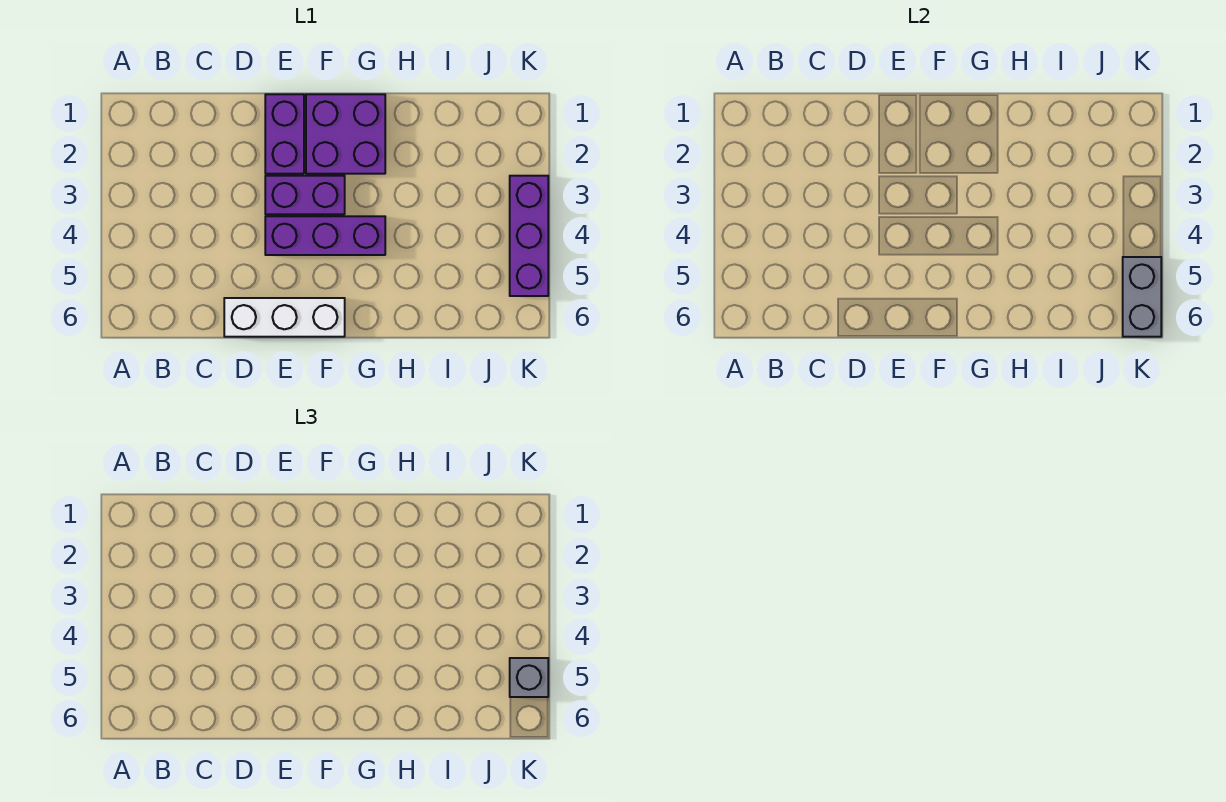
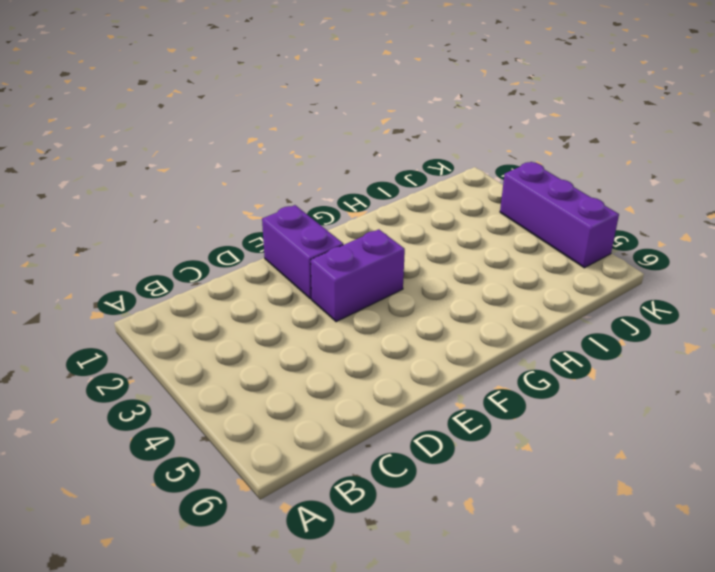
none -> white 1x3 brick [224,298,345,337]
none -> purple 1x3 brick [265,216,385,255]

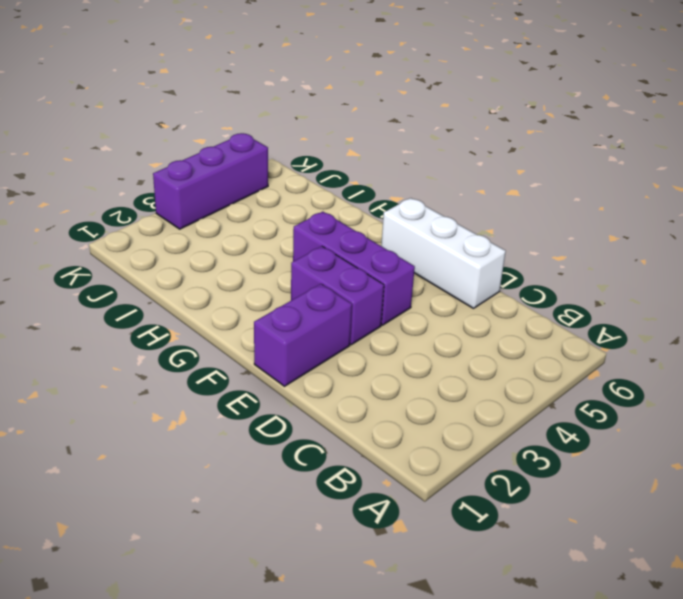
none -> purple 2x2 brick [306,94,385,174]
none -> grey 1x2 brick [1123,257,1161,337]

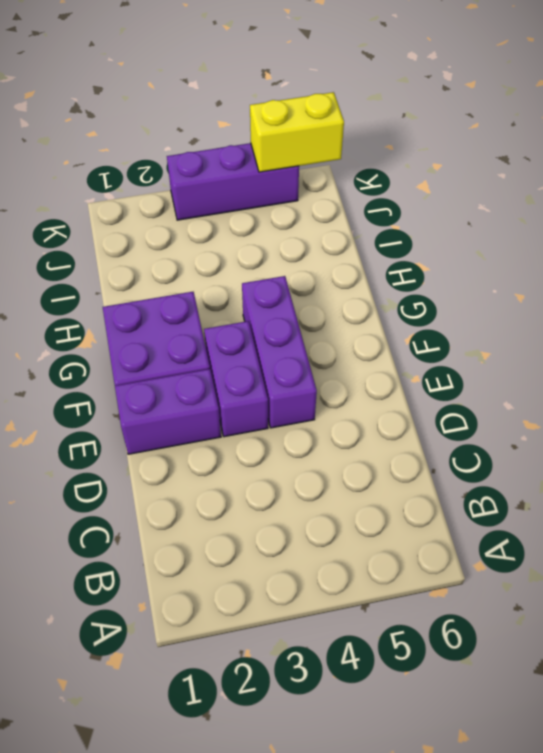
yellow 1x2 brick [250,92,344,172] -> grey 1x2 brick [1123,257,1161,337]
none -> white 1x3 brick [224,298,345,337]
none -> grey 1x1 brick [510,658,548,697]

